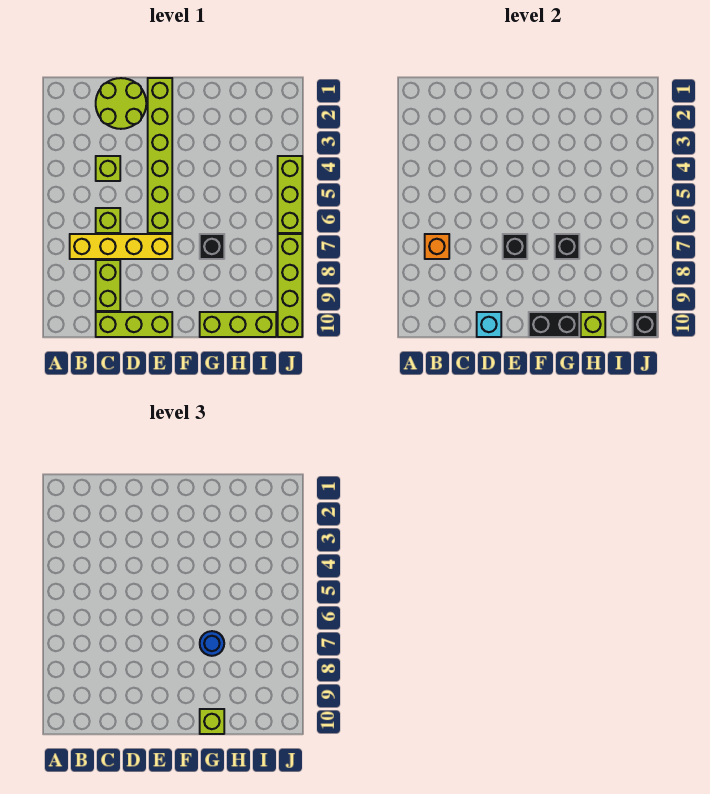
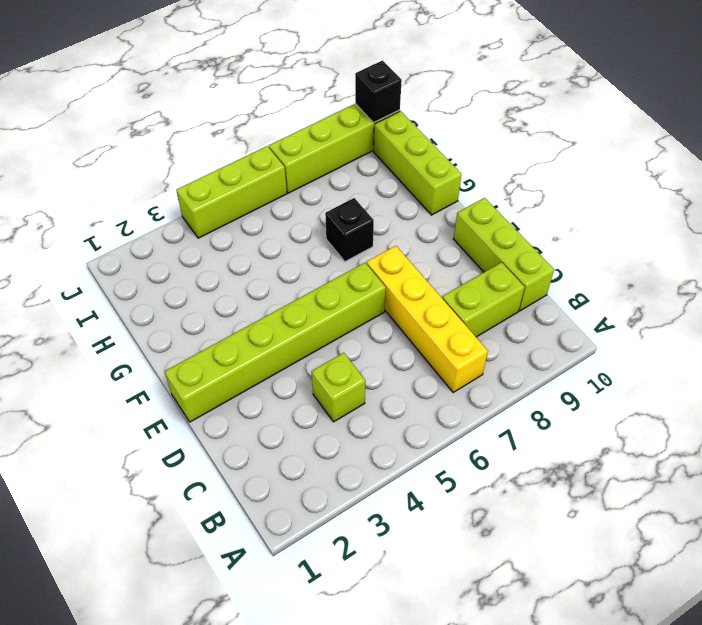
none -> lime 2x2 round brick [96,78,146,129]
none -> lime 1x1 brick [96,208,120,233]
none -> orange 1x1 brick [425,234,449,259]

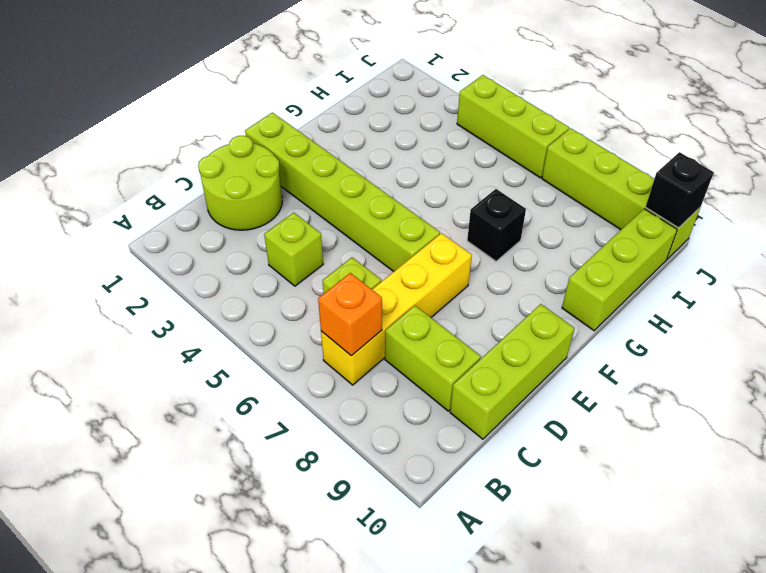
none -> cyan 1x1 brick [477,312,501,337]
none -> black 1x1 brick [503,234,527,259]
none -> black 1x2 brick [529,312,579,337]

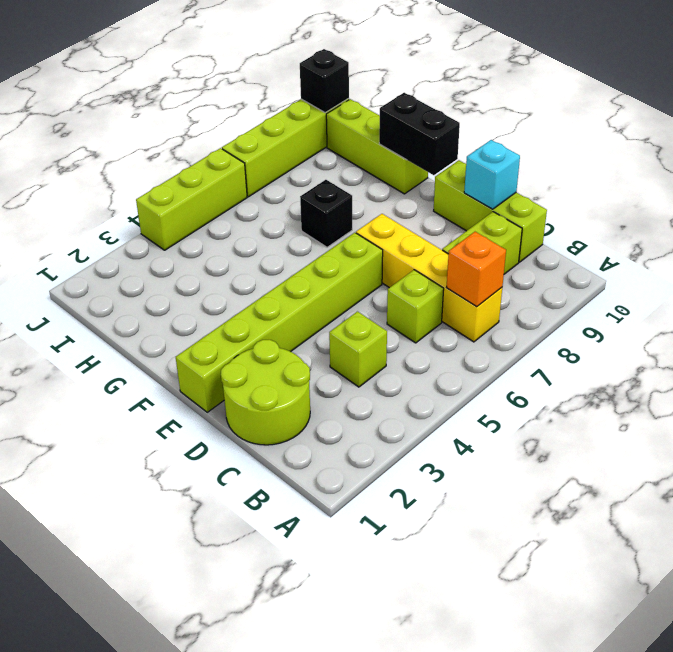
none -> black 1x1 brick [503,234,527,259]
none -> black 1x1 brick [555,234,579,259]
none -> lime 1x1 brick [581,312,605,337]

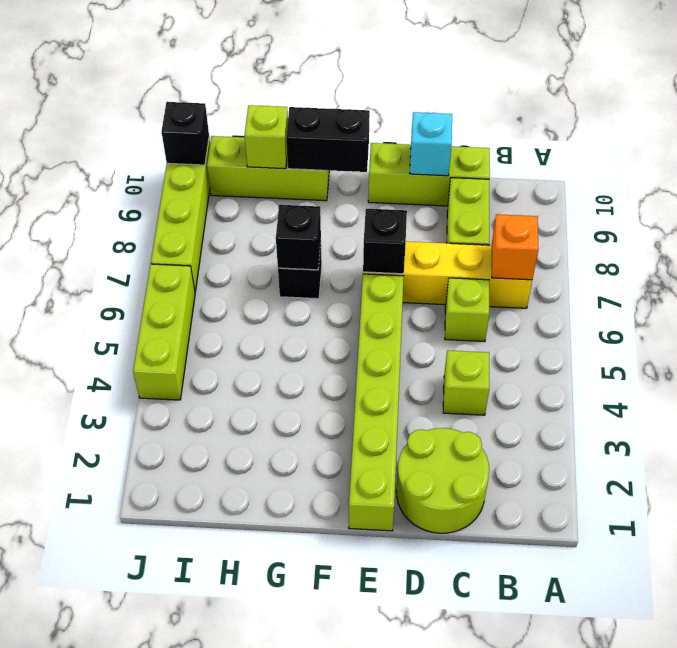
none -> blue 1x1 round brick [200,631,224,656]
none -> lime 1x1 brick [200,709,224,734]

